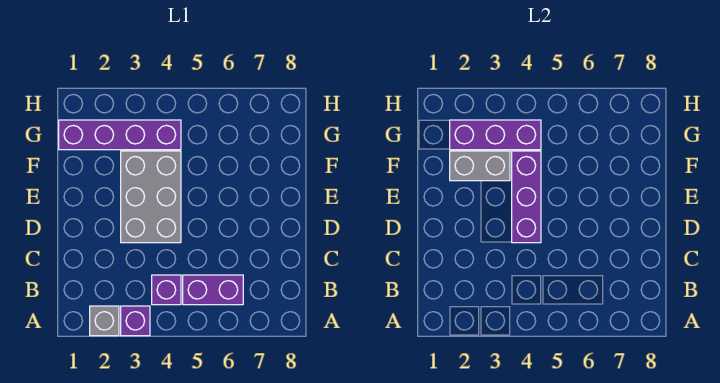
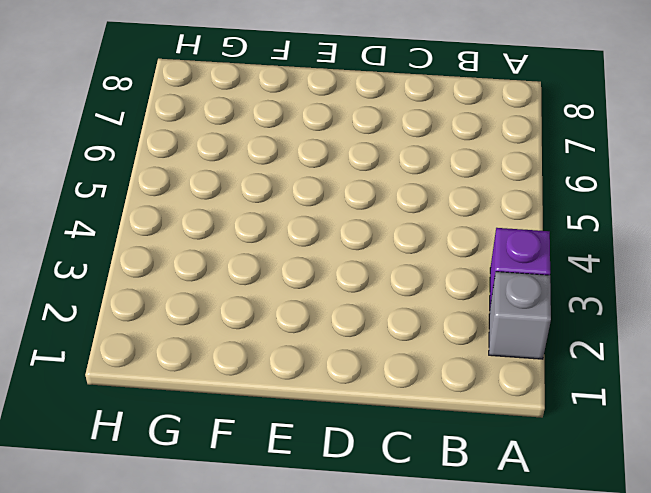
none -> purple 1x1 brick [152,275,181,305]
none -> purple 1x2 brick [183,275,243,305]

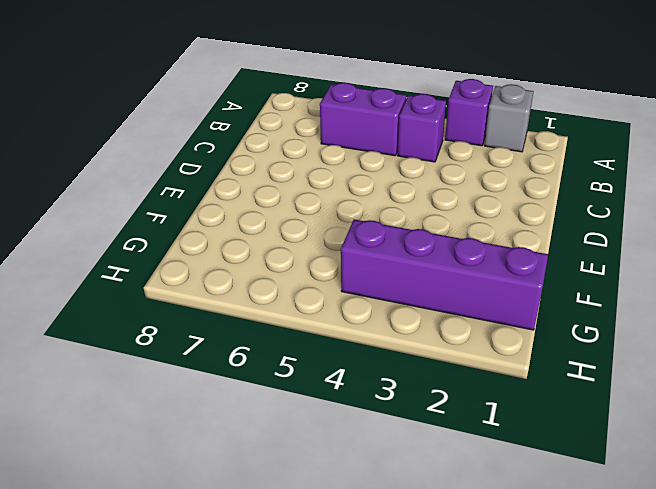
none -> grey 2x3 brick [121,151,181,243]
none -> purple 1x3 brick [512,151,541,243]

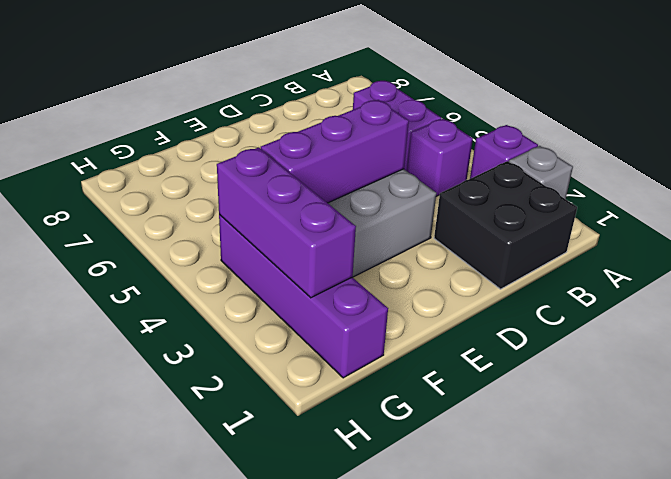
black 2x2 brick [434,161,577,289] -> none
none -> grey 1x2 brick [450,151,510,181]

